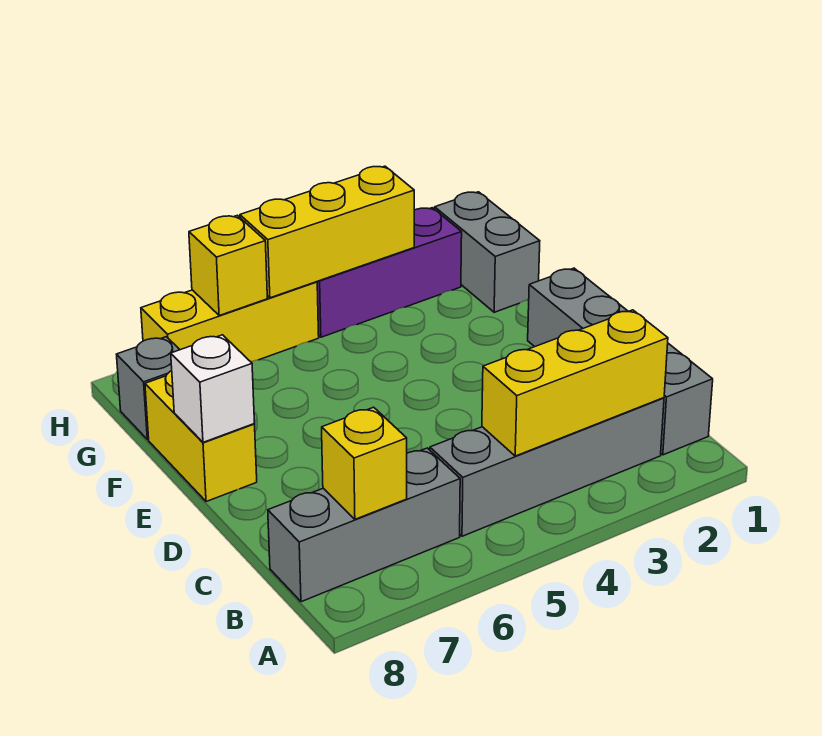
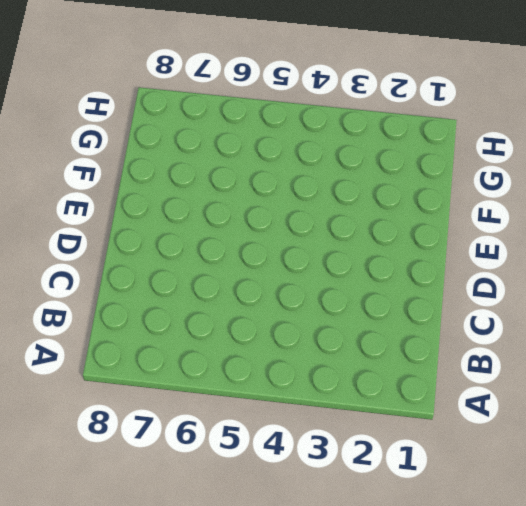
none -> grey 1x4 brick [528,268,713,455]
none -> grey 1x4 brick [430,398,664,536]
none -> grey 1x3 brick [268,448,460,602]

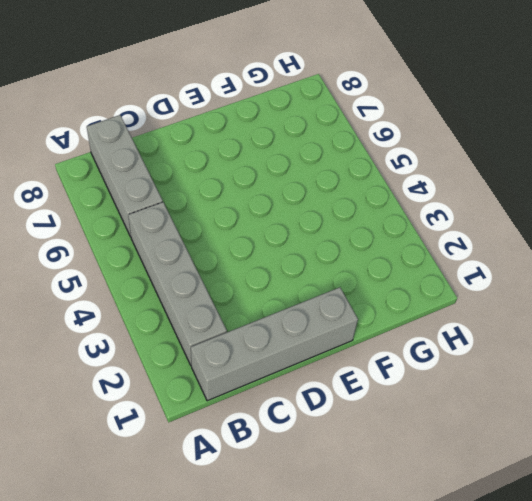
none -> yellow 1x2 brick [145,371,257,502]
none -> grey 1x2 brick [435,192,540,312]
none -> grey 1x1 brick [116,337,180,440]

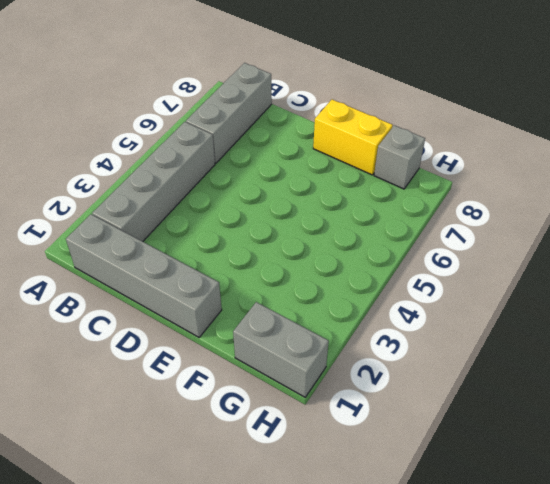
none -> purple 1x3 brick [317,208,462,337]
none -> yellow 1x3 brick [141,282,319,362]
none -> yellow 1x3 brick [482,310,668,456]

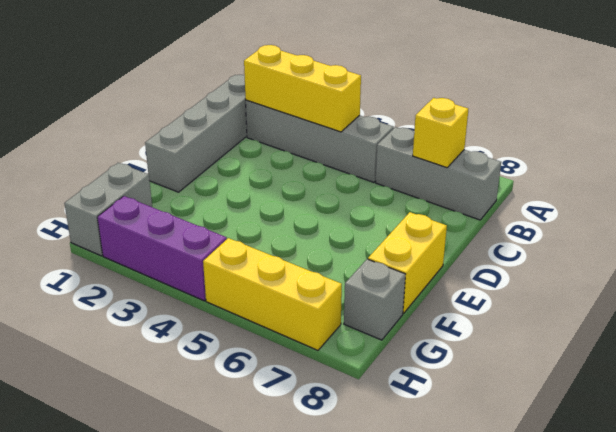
none -> white 1x1 brick [171,335,254,442]
none -> yellow 1x3 brick [240,166,414,298]
none -> yellow 1x1 brick [189,215,267,315]

